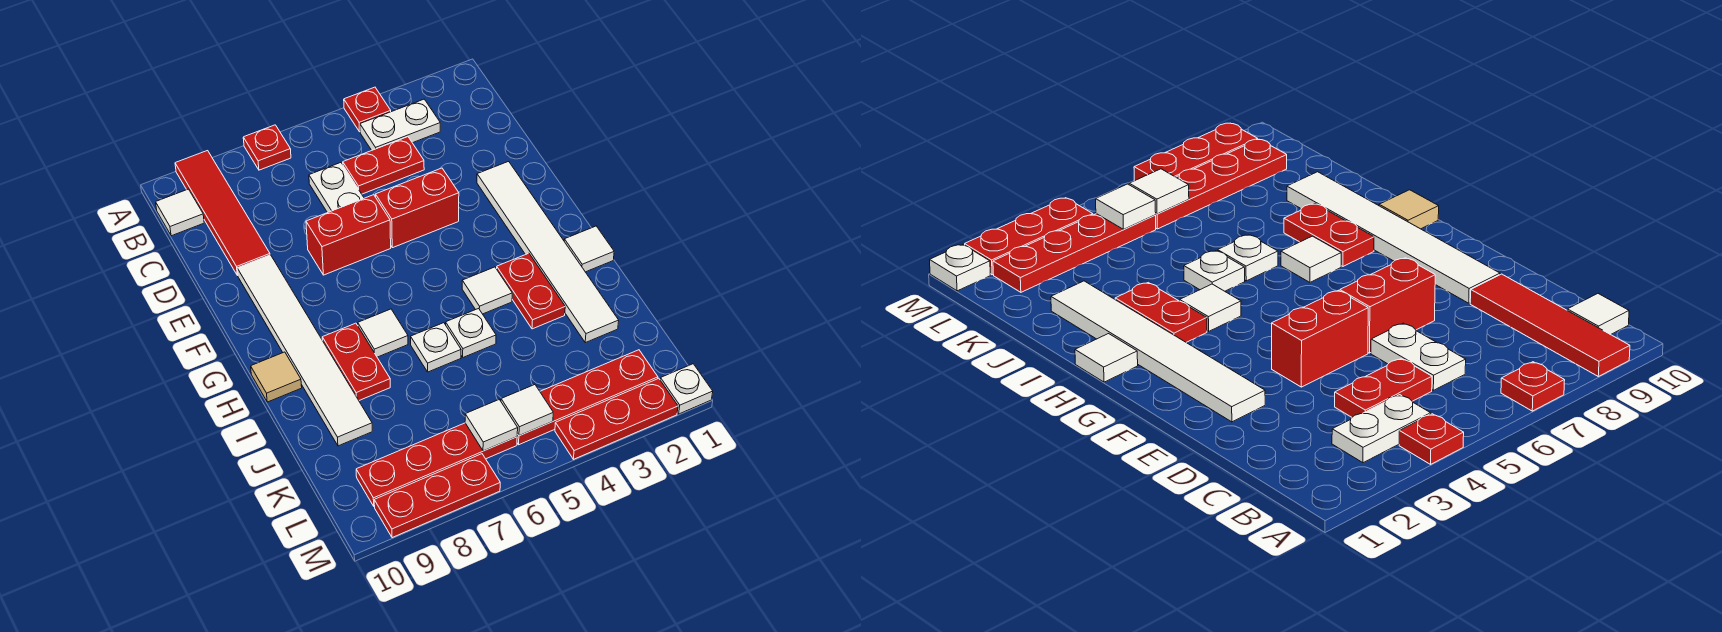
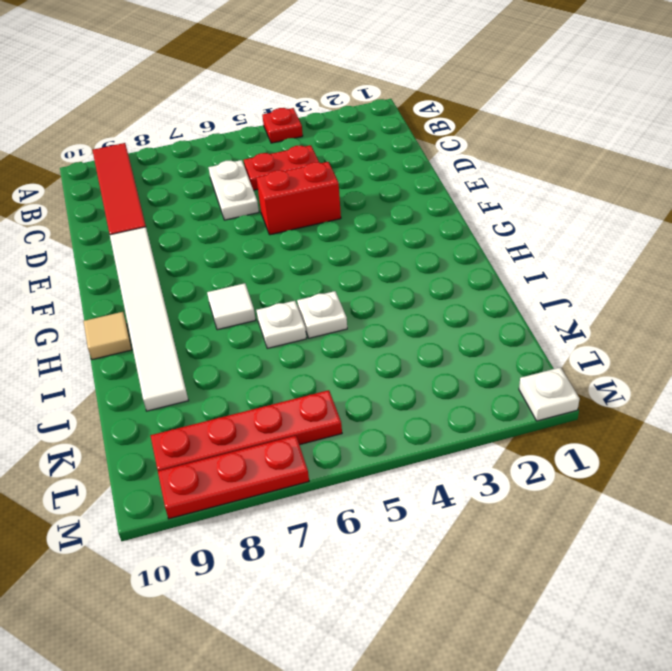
none -> red 1x1 plate [243,125,291,170]
none -> white 1x2 plate [360,99,440,150]
none -> white 1x1 tile [156,189,204,236]

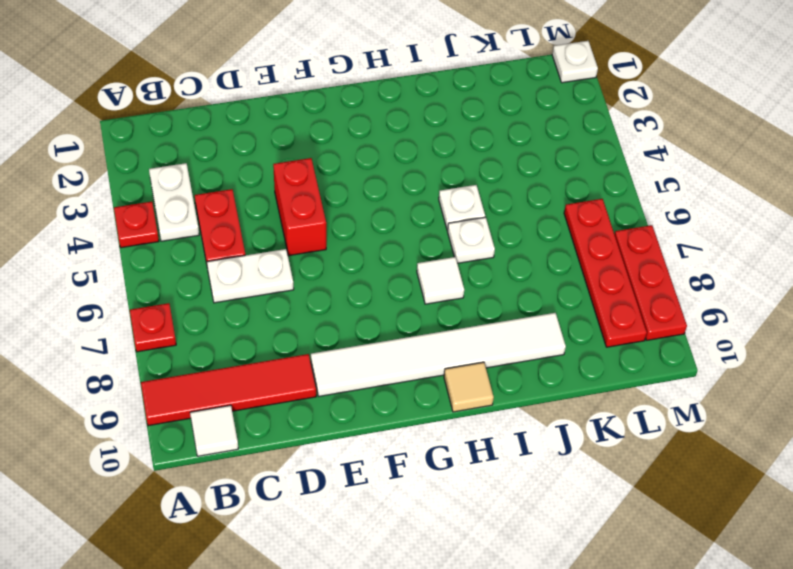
none -> white 1x6 tile [477,161,619,343]
none -> red 1x2 brick [306,195,391,275]
none -> white 1x1 tile [564,226,614,272]

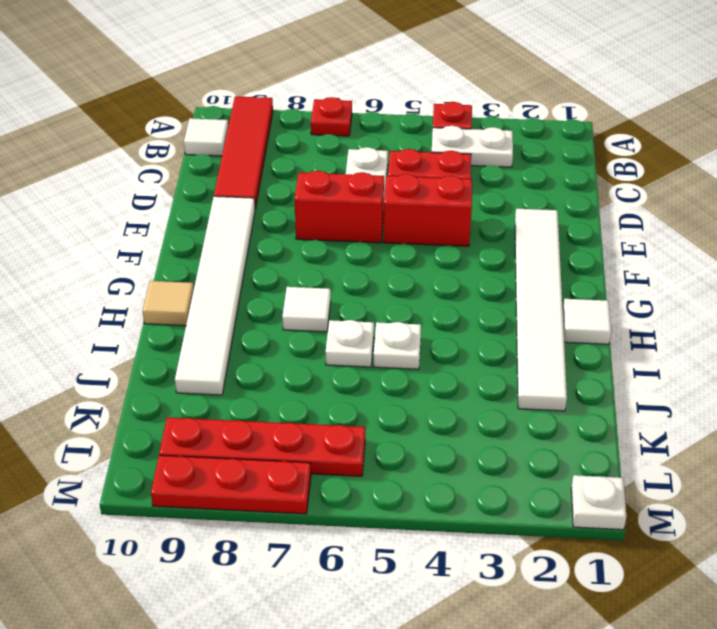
none -> red 1x2 plate [497,253,565,329]
none -> white 1x1 tile [462,267,512,314]
none -> red 1x2 plate [322,323,390,400]

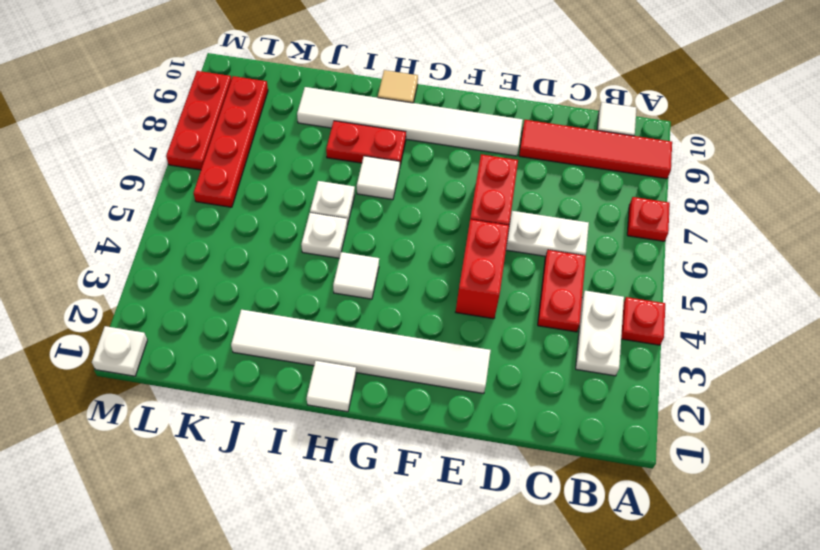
none -> red 1x2 plate [497,253,565,329]
none -> red 1x4 plate [517,350,658,445]
none -> red 1x3 plate [555,378,678,459]

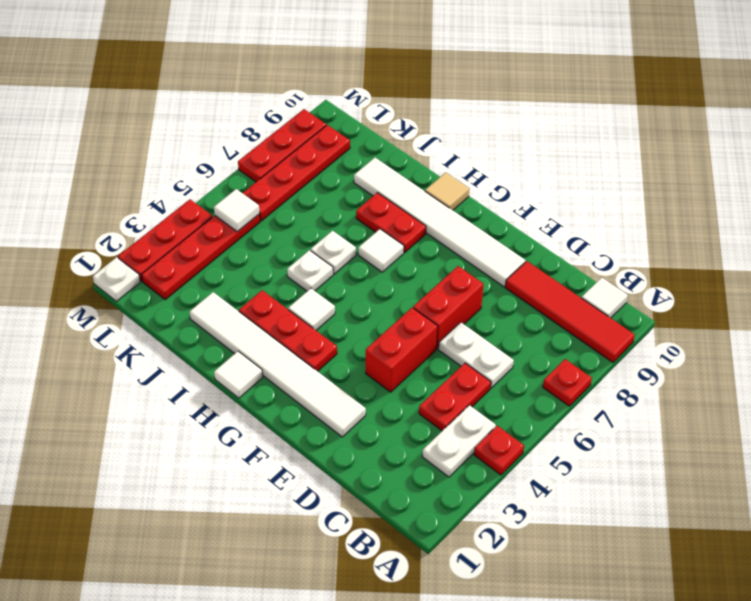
red 1x3 plate [239,290,337,371] -> red 1x2 plate [497,253,565,329]
none -> white 1x1 tile [465,400,518,451]

